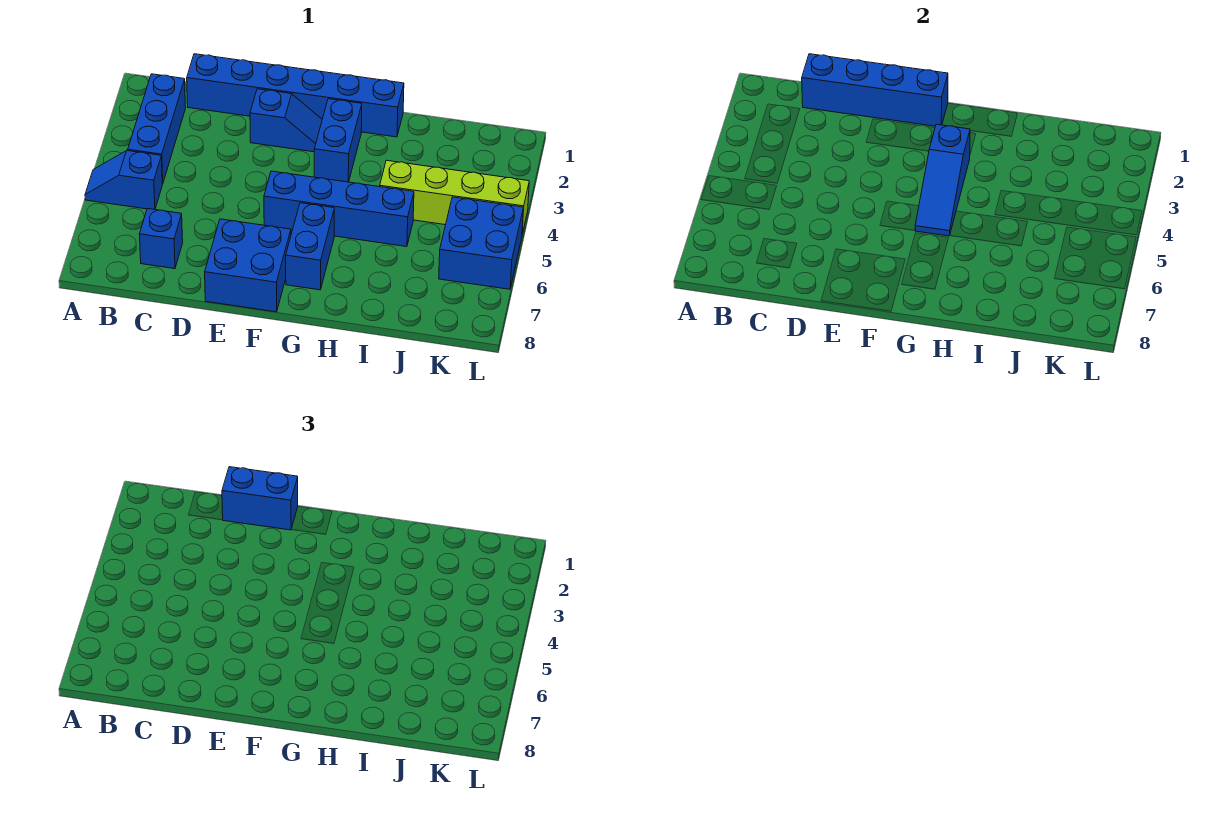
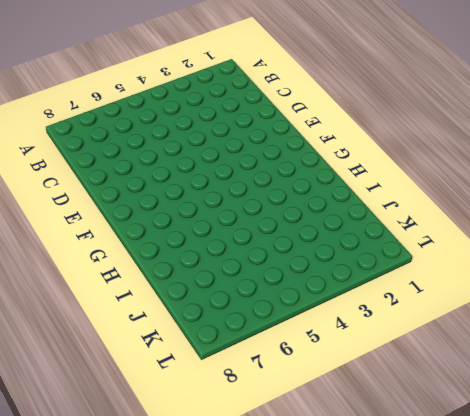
none -> blue 1x2 slope [85,151,162,209]
none -> blue 1x3 brick [128,74,186,184]
none -> blue 1x6 brick [187,54,404,137]

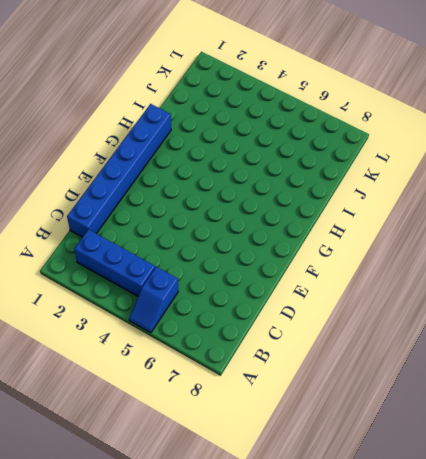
none -> blue 1x1 brick [139,208,183,269]
none -> blue 1x2 slope [250,89,322,152]
none -> blue 2x2 brick [205,219,291,312]

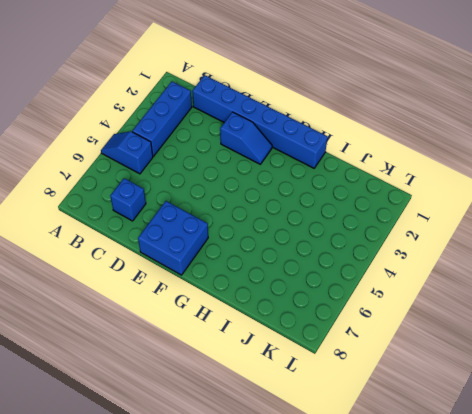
none -> blue 1x4 brick [264,171,414,247]
none -> blue 1x2 brick [314,99,362,182]
none -> blue 1x2 brick [286,203,334,290]

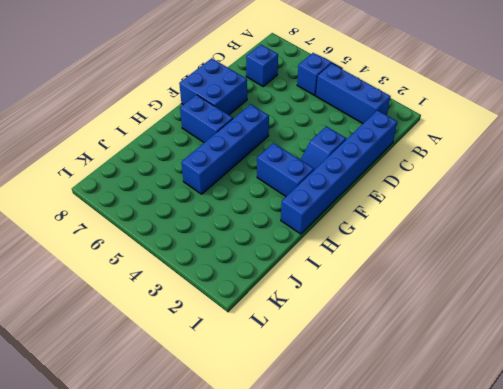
none -> lime 1x4 brick [380,160,529,234]
none -> blue 2x2 brick [439,197,523,289]
none -> blue 1x4 brick [802,54,948,126]

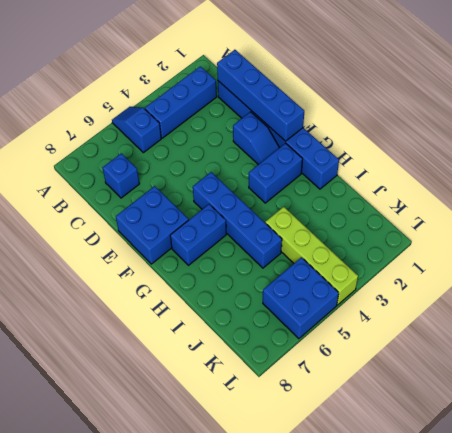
none -> blue 1x3 slope [915,124,970,236]
none -> blue 1x2 brick [222,467,298,530]

